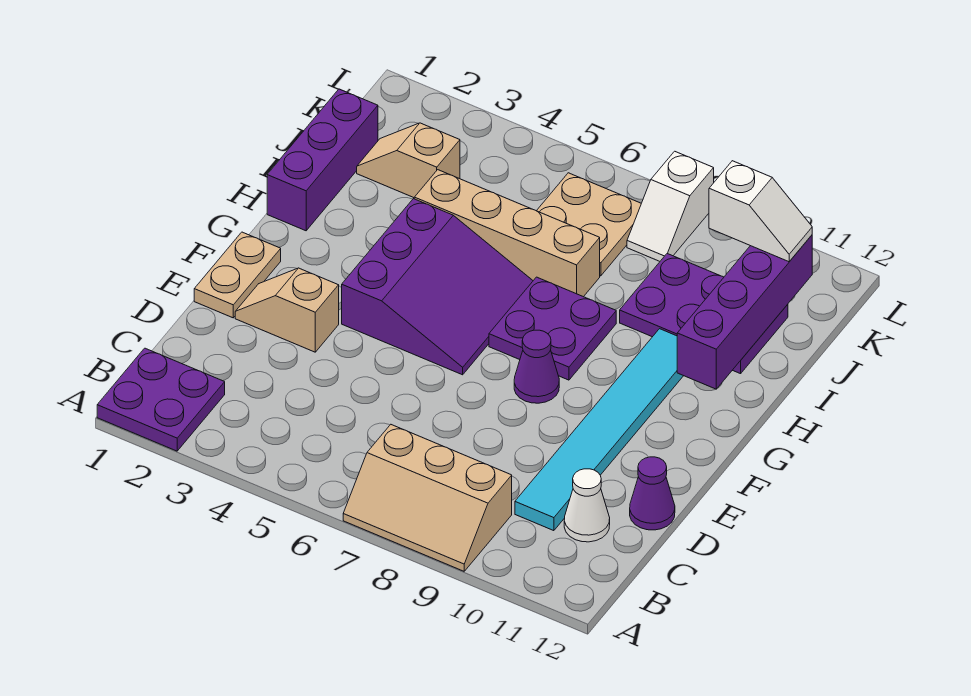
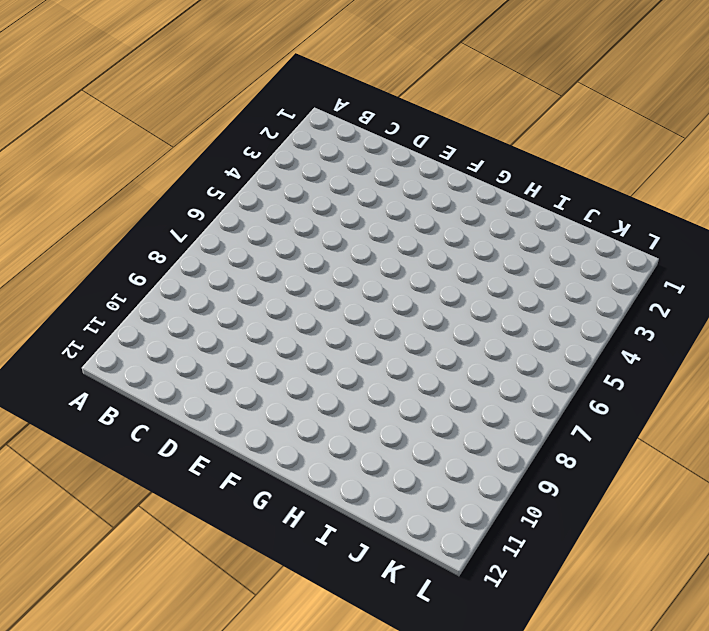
none -> purple 2x2 plate [97,348,225,451]
none -> tan 2x3 slope [343,425,512,571]
none -> cyan 1x6 tile [515,329,683,531]

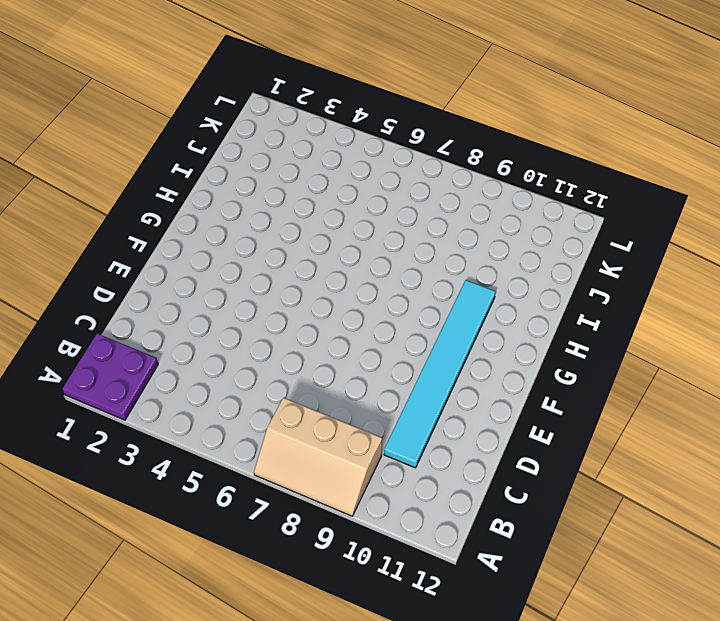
none -> white 1x1 cone [564,469,610,542]
none -> purple 1x1 cone [630,457,675,530]
none -> tan 1x2 plate [194,232,281,318]

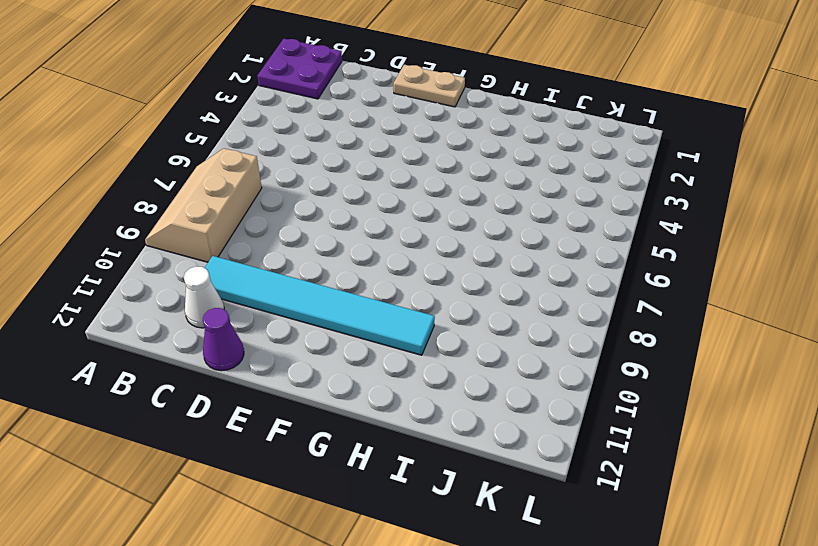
none -> tan 1x2 slope [235,268,339,352]
none -> purple 3x3 slope [342,199,533,375]
none -> purple 1x1 cone [514,330,559,403]

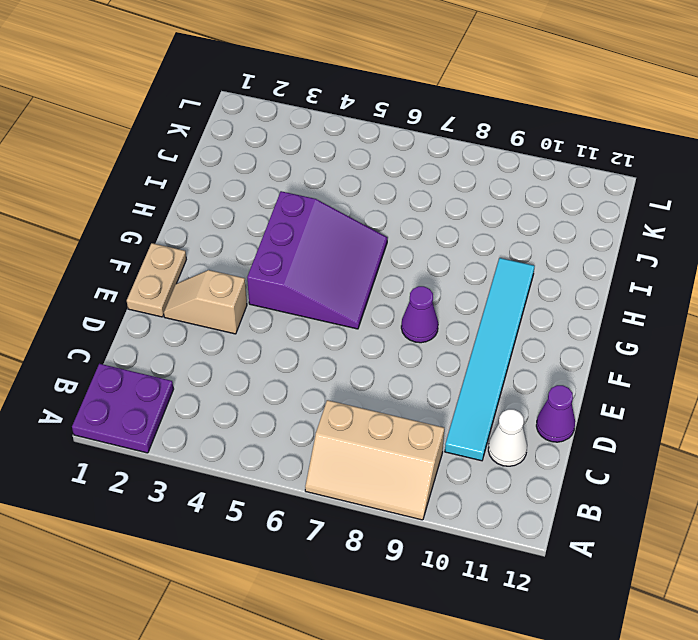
none -> purple 2x2 plate [489,277,616,380]
none -> purple 1x3 brick [267,89,378,231]
none -> tan 1x4 brick [414,170,600,297]

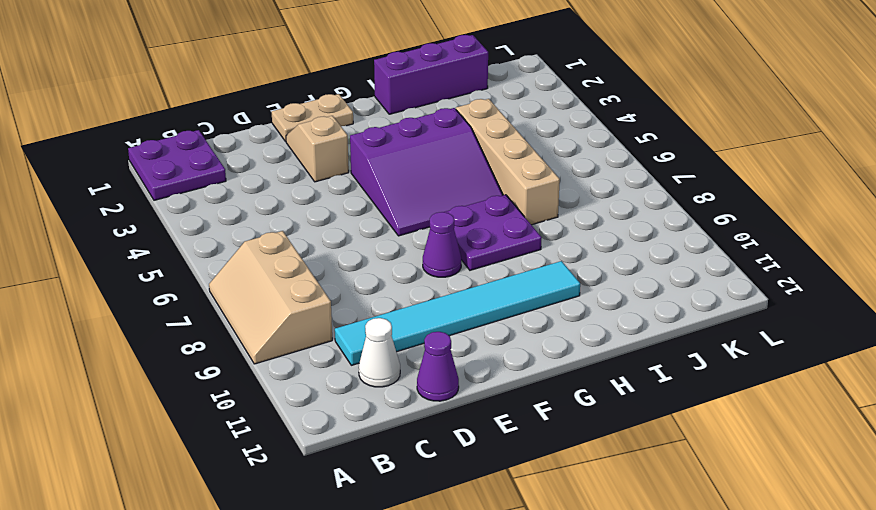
none -> purple 2x3 plate [620,253,788,374]
none -> tan 1x2 slope [357,123,460,198]
none -> tan 2x2 plate [537,173,641,276]

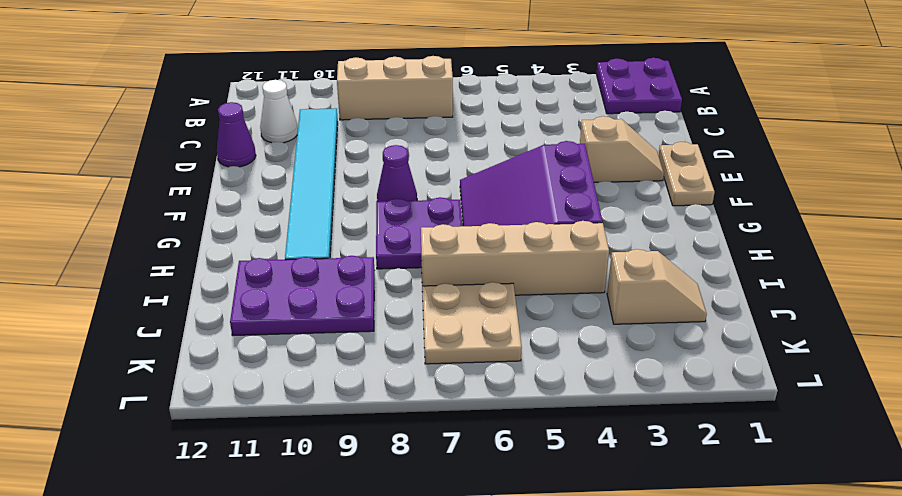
none -> purple 1x3 brick [267,89,378,231]
none -> white 1x2 slope [627,151,714,261]
none -> purple 1x4 brick [677,235,812,389]

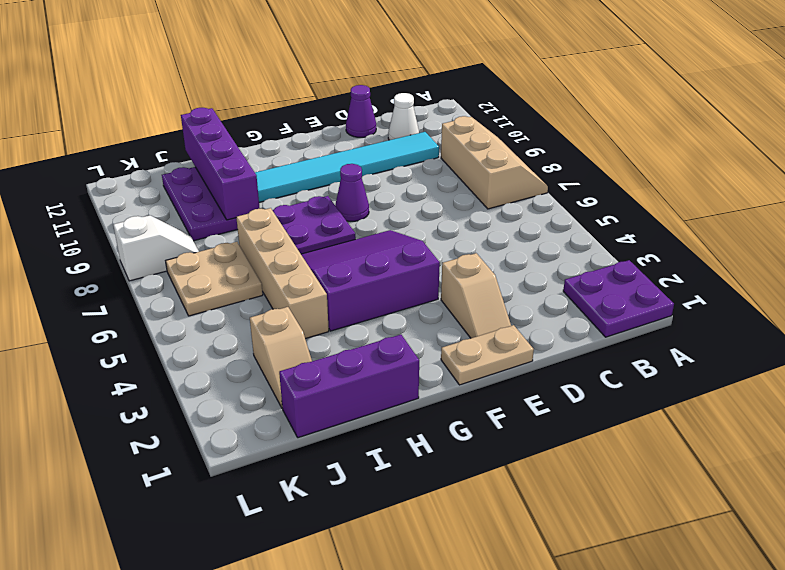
purple 1x4 brick [181,108,260,220] -> purple 1x4 brick turned to [677,235,812,389]
none -> white 1x2 slope [709,161,812,262]

